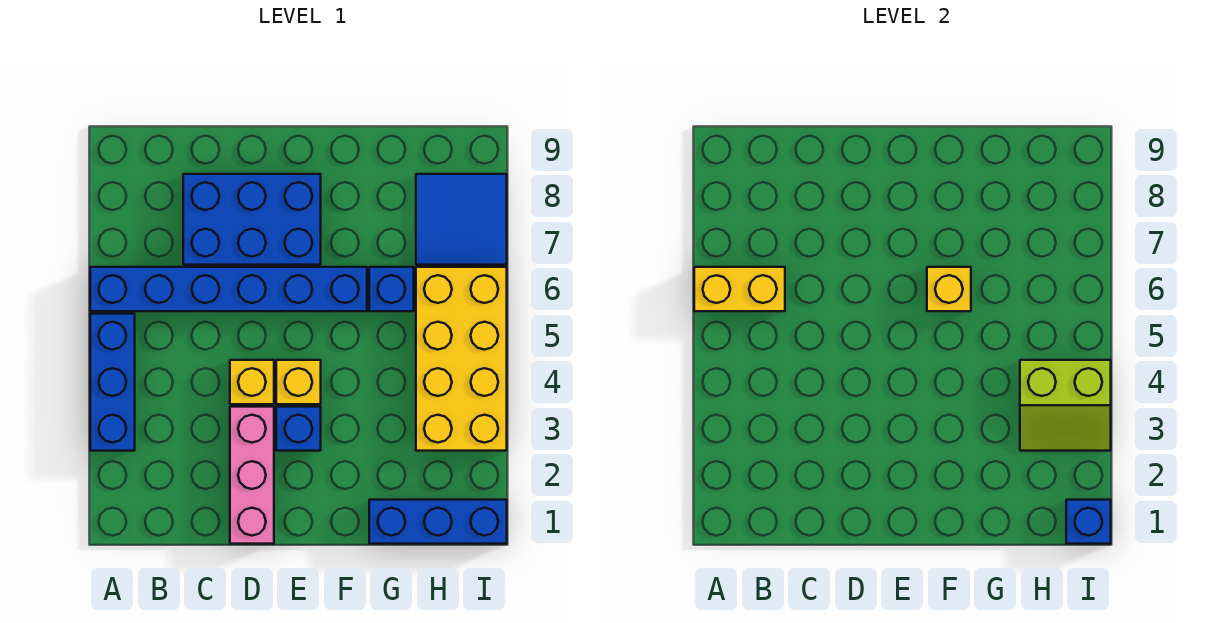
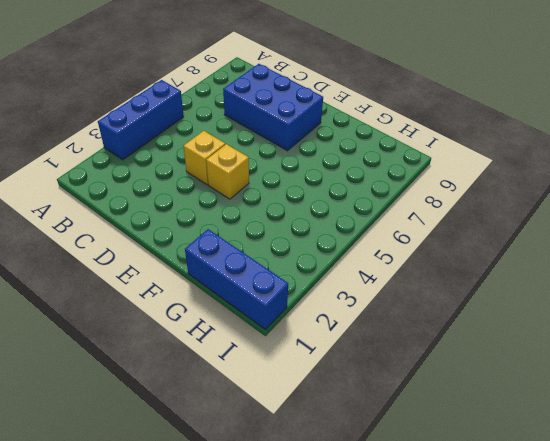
none -> blue 1x6 brick [90,267,367,311]
none -> pink 1x3 brick [230,407,274,544]
none -> blue 1x1 brick [276,407,321,451]

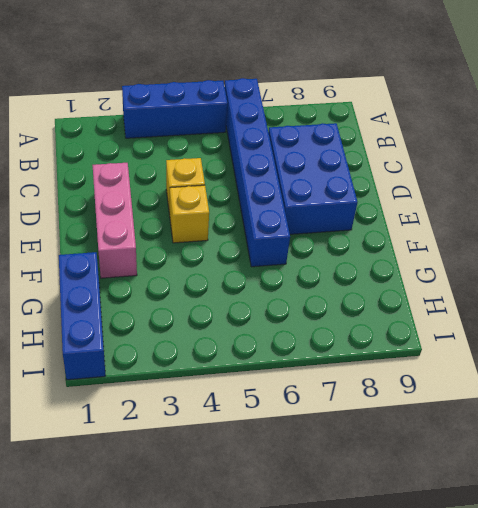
pink 1x3 brick [93,163,137,278] -> pink 1x3 brick turned to [230,407,274,544]
none -> blue 1x1 brick [276,407,321,451]
none -> blue 1x1 brick [369,267,414,311]
none -> yellow 2x4 brick [416,267,507,451]

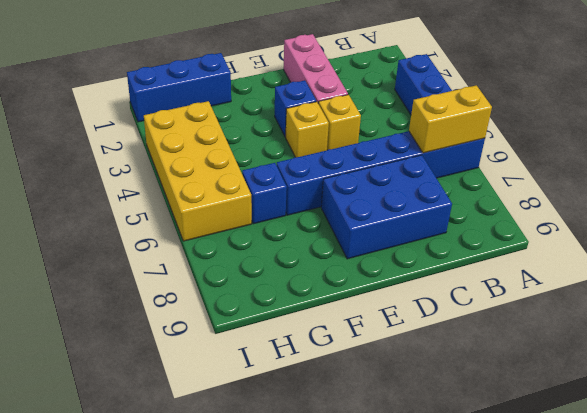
none -> blue 2x2 tile [416,174,507,265]
none -> yellow 1x1 brick [927,267,971,311]
none -> lime 2x2 slope [1020,360,1111,451]

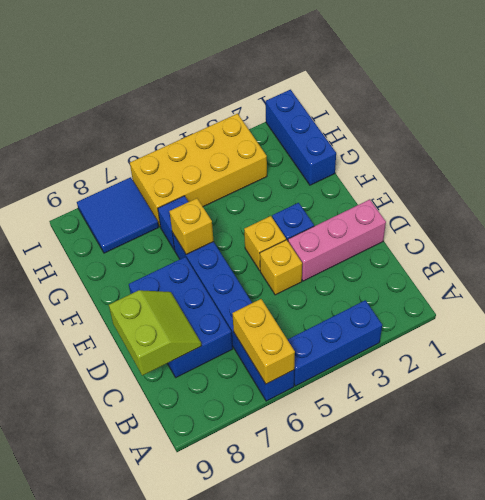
lime 2x2 slope [109,290,201,376] -> lime 2x2 slope moved to [1020,360,1111,451]
none -> blue 1x1 brick [1066,500,1111,544]

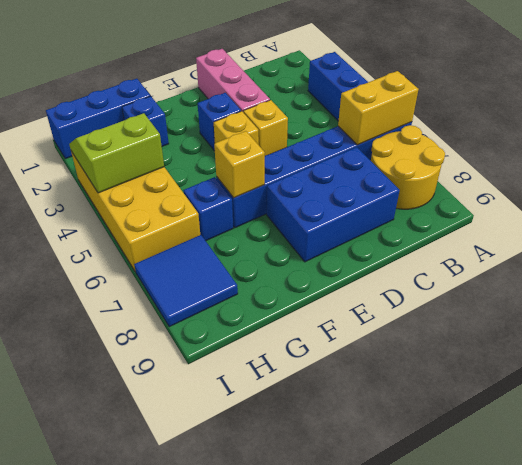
yellow 2x2 round brick [371,125,445,209] -> none
blue 1x1 brick [122,96,169,146] -> blue 1x1 brick moved to [1066,500,1111,544]

